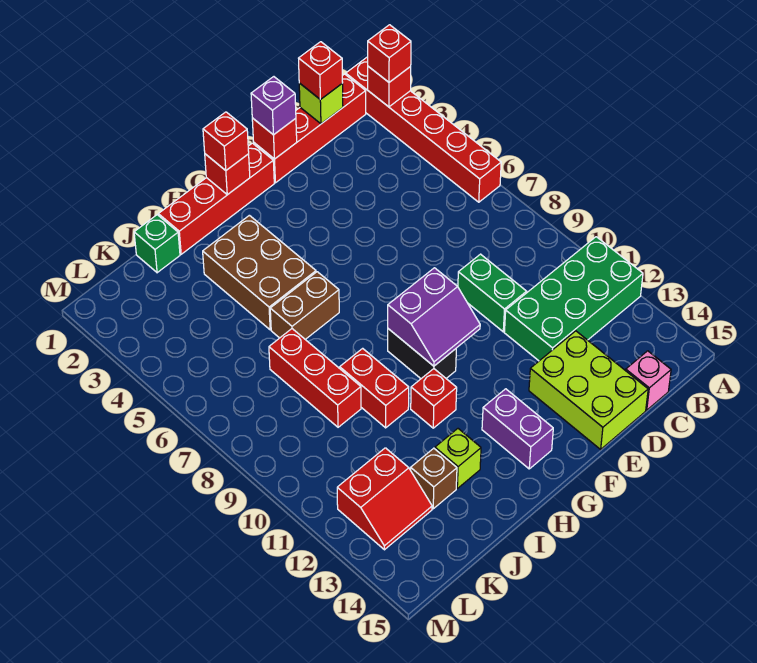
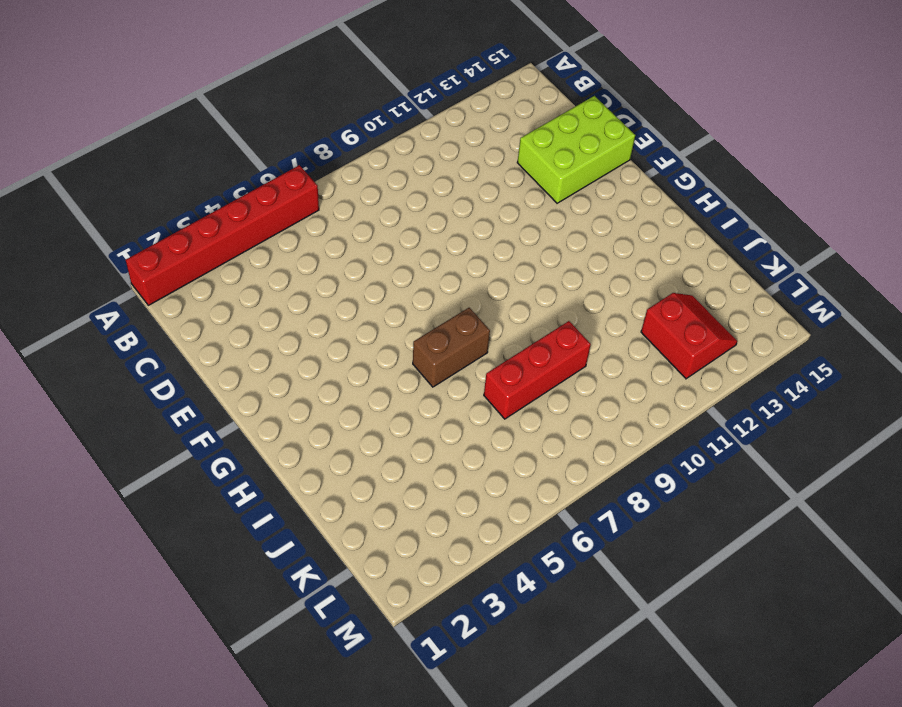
brown 1x2 brick [413,308,490,387] -> brown 1x2 brick turned to [270,272,339,339]
none -> green 2x4 brick [504,237,643,361]
none -> red 1x4 brick [254,74,366,183]
none -> pink 1x1 brick [626,351,671,410]

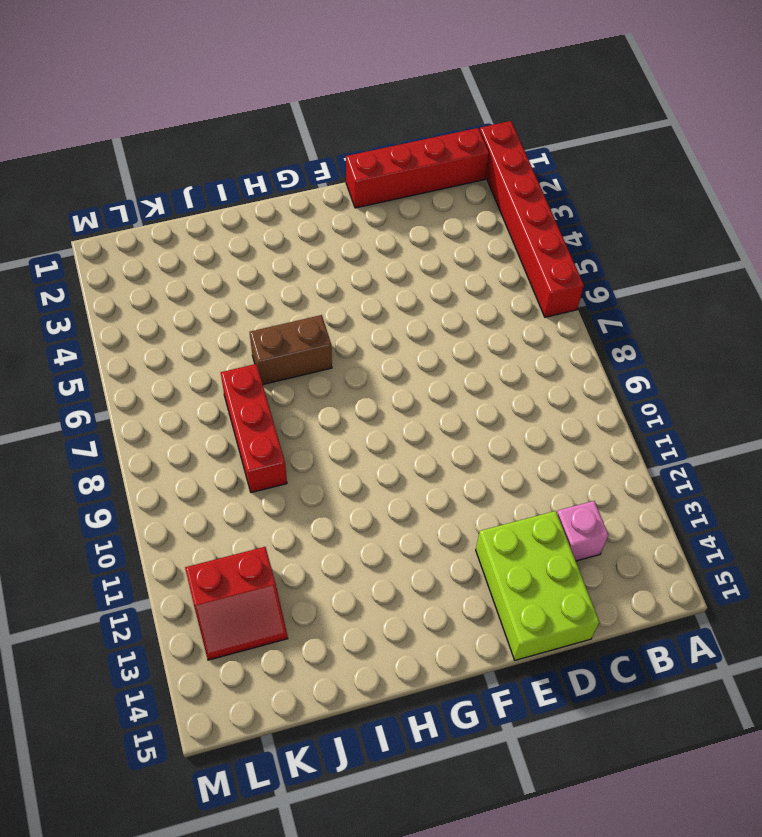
pink 1x1 brick [557,501,608,561] -> pink 1x1 brick moved to [626,351,671,410]
none -> green 2x4 brick [504,237,643,361]
none -> green 1x2 brick [458,254,527,332]
none -> red 1x4 brick [158,143,274,254]

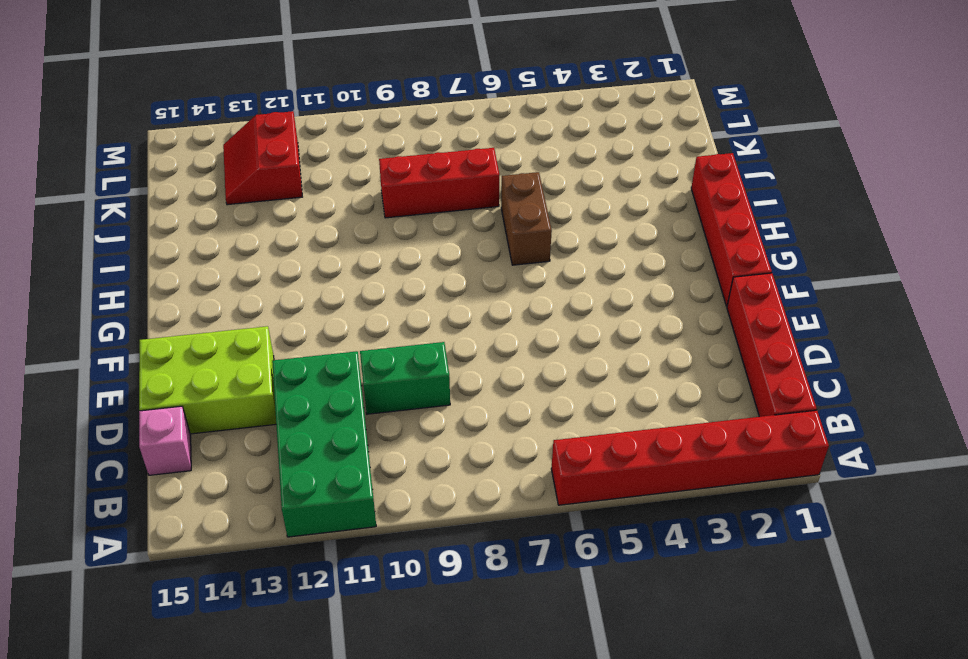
none -> black 1x2 brick [388,329,456,378]
none -> purple 1x2 brick [482,389,553,469]
none -> brown 2x3 brick [203,215,316,330]

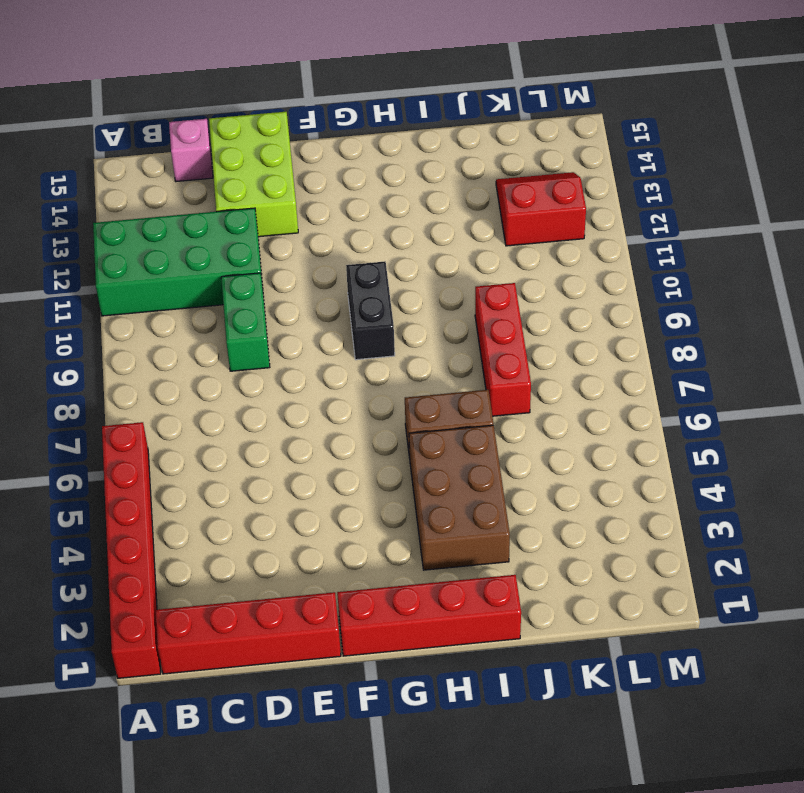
none -> purple 1x2 brick [482,389,553,469]
none -> red 1x1 brick [411,369,457,428]
none -> red 1x2 brick [340,348,409,428]

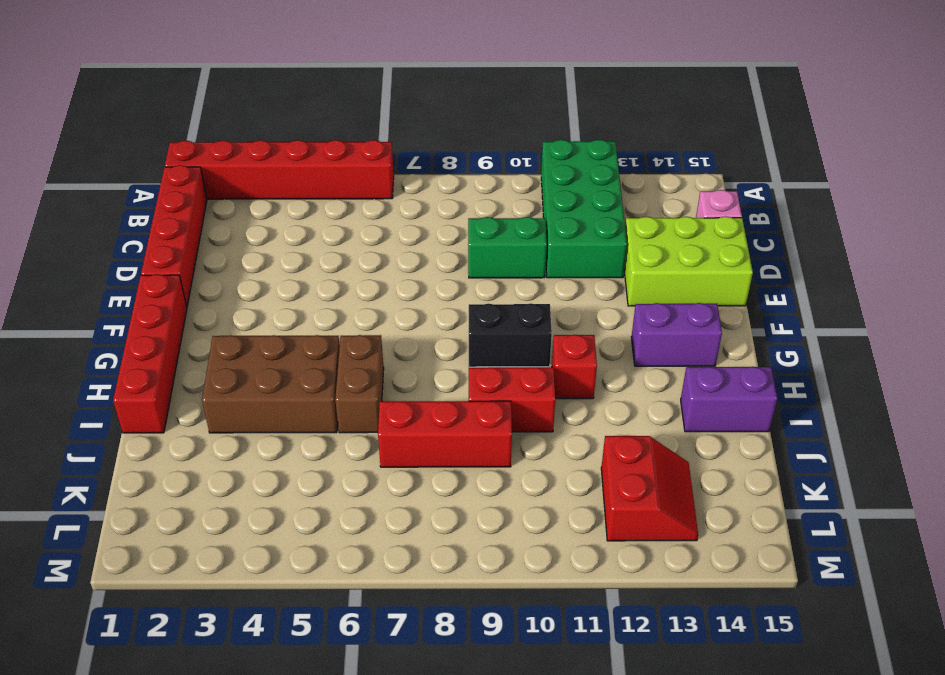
purple 1x2 brick [681,367,777,432] -> none
none -> lime 1x1 brick [435,429,481,488]
none -> green 1x1 brick [134,215,180,273]
none -> brown 1x1 brick [411,448,457,509]

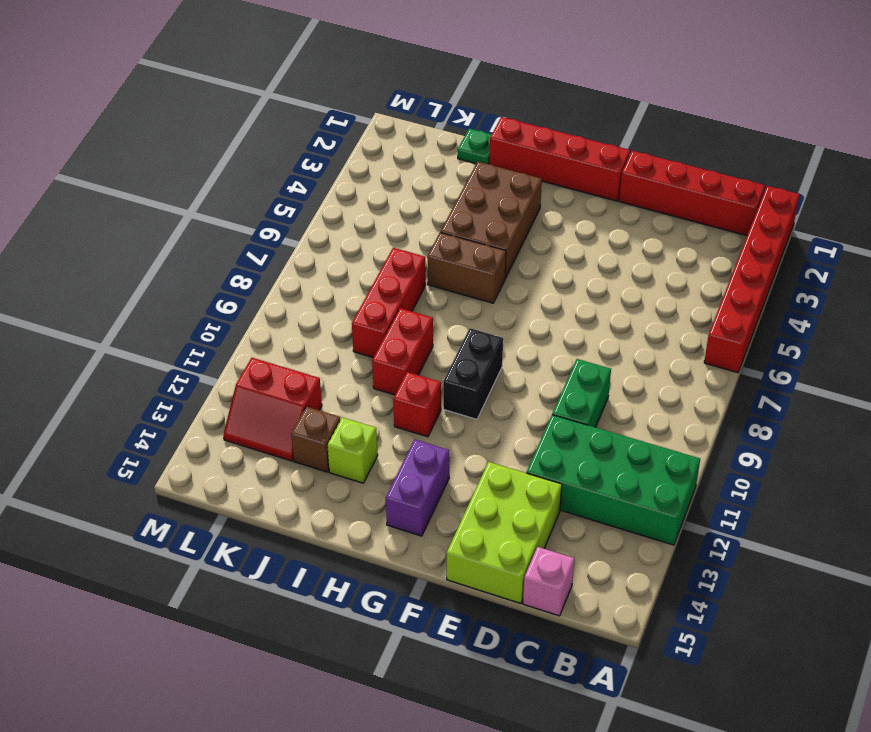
green 1x1 plate [458,128,492,164] -> green 1x1 brick [134,215,180,273]
none -> red 1x1 brick [368,66,411,107]
none -> lime 1x1 brick [299,83,343,124]
none -> red 1x1 brick [252,118,297,159]

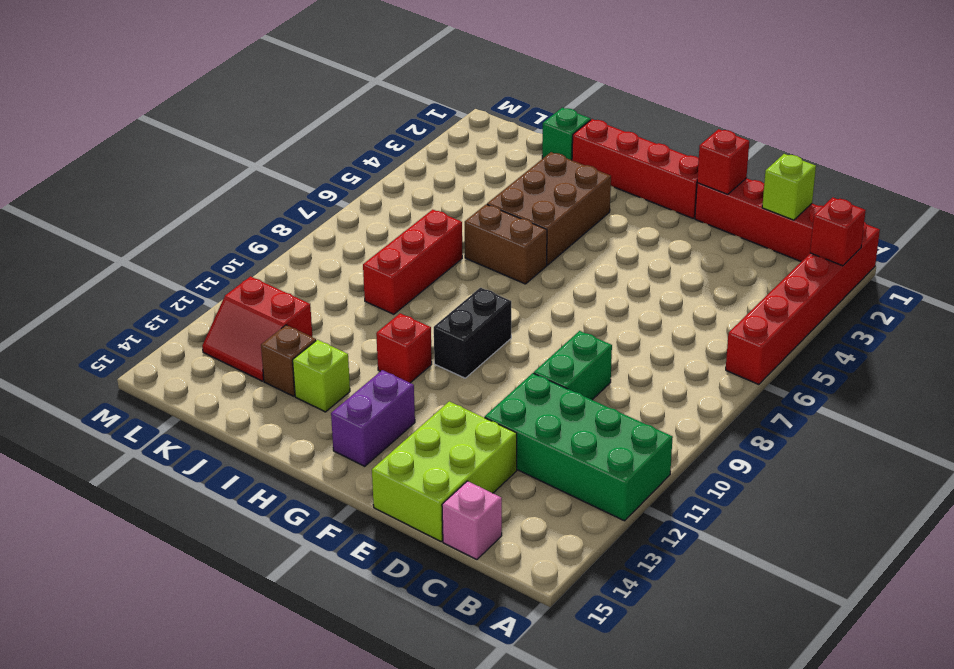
none -> red 1x2 brick [340,348,409,428]
none -> purple 2x2 slope [388,268,480,366]
none -> red 1x1 brick [205,154,250,195]

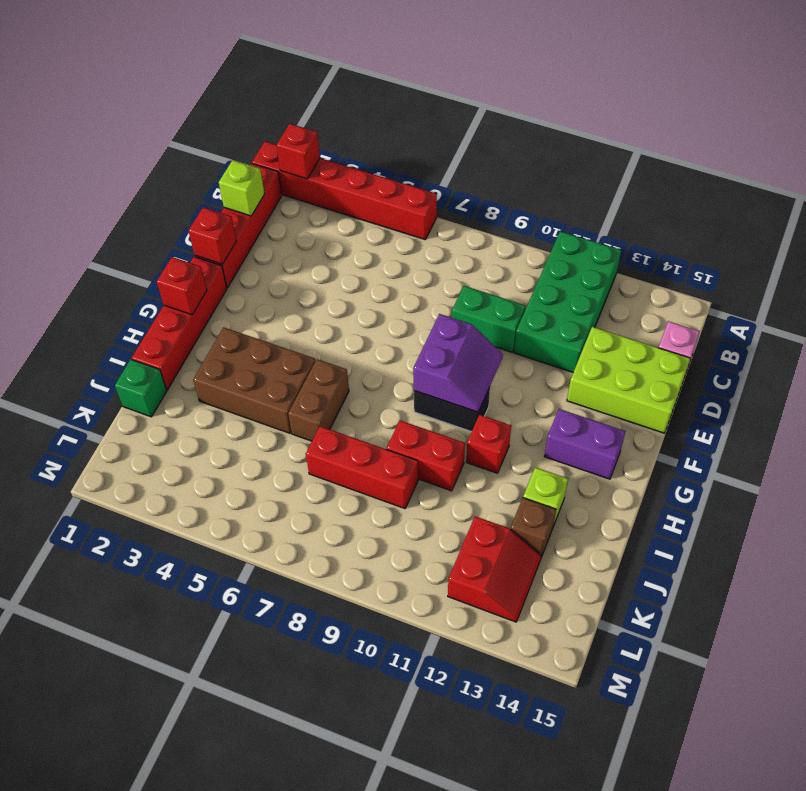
none -> red 1x1 brick [368,25,411,82]
none -> red 1x1 brick [299,42,343,100]
none -> purple 1x1 brick [251,77,296,135]

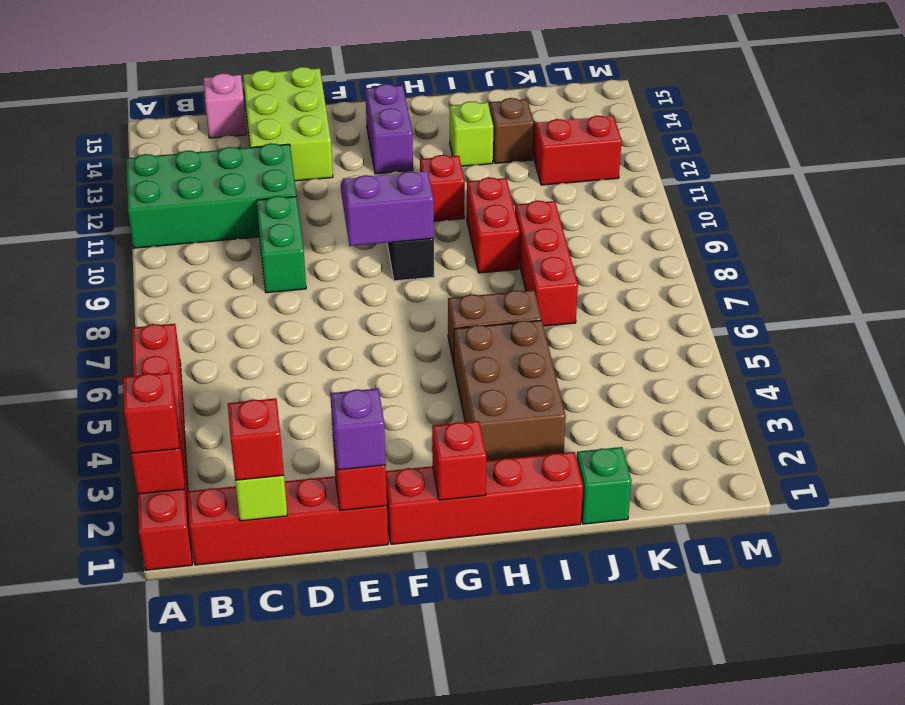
none -> red 1x1 brick [203,112,249,170]

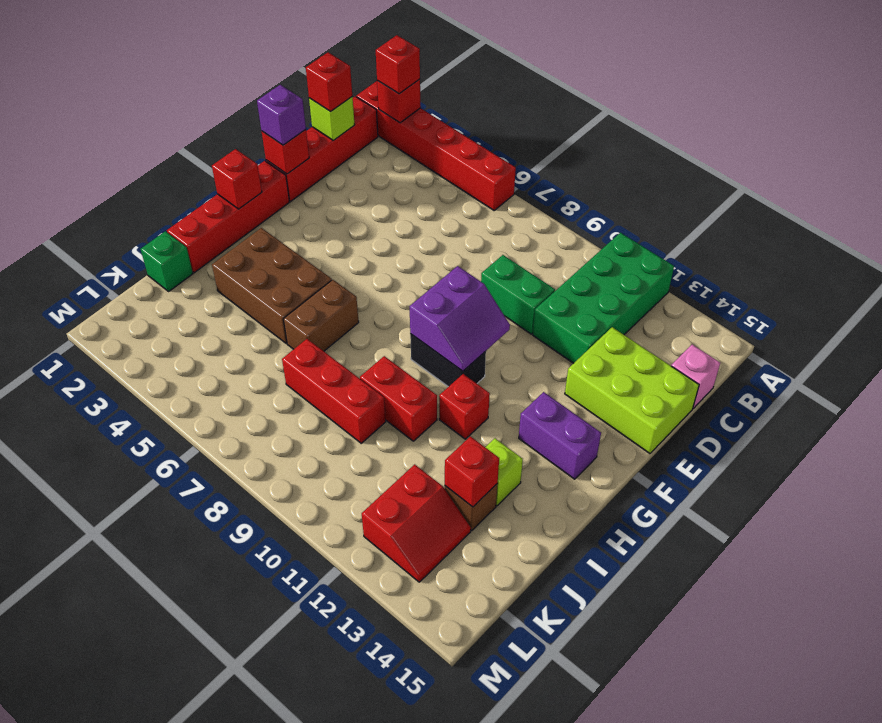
red 1x1 brick [445,436,499,507] -> red 1x1 brick moved to [203,112,249,170]

